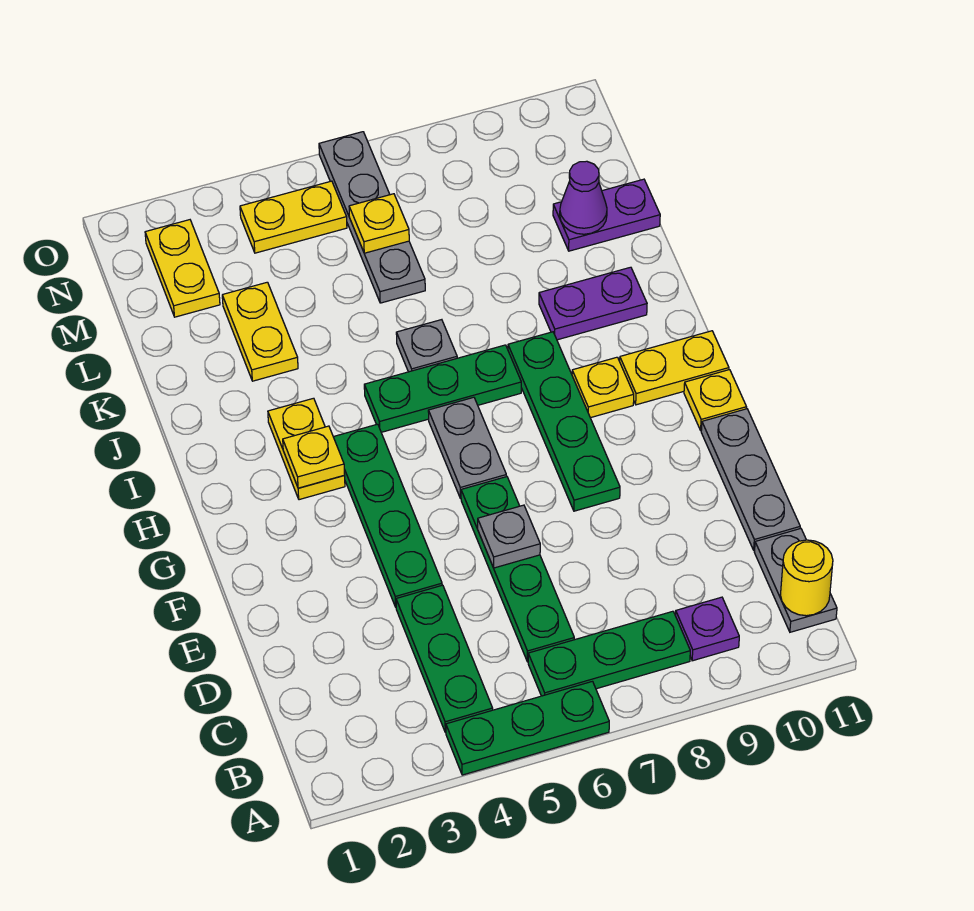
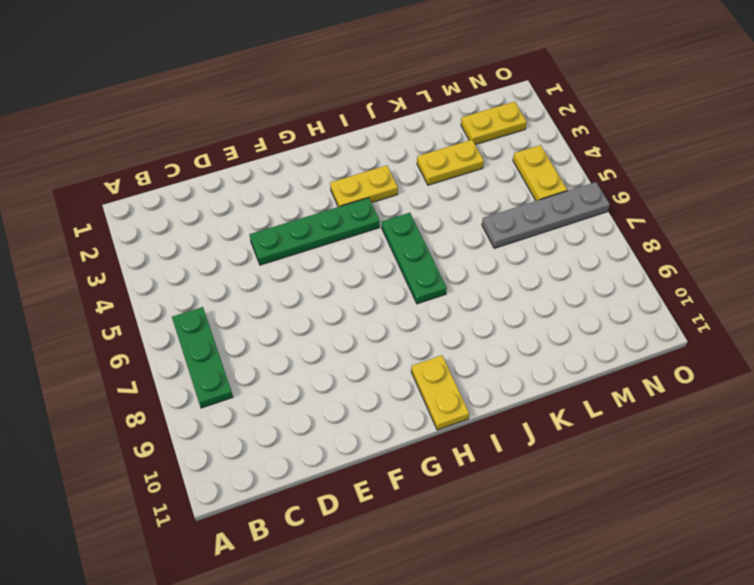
none -> green 1x3 plate [446,681,609,775]
none -> green 1x3 plate [396,585,493,732]
none -> purple 1x1 plate [676,597,739,661]

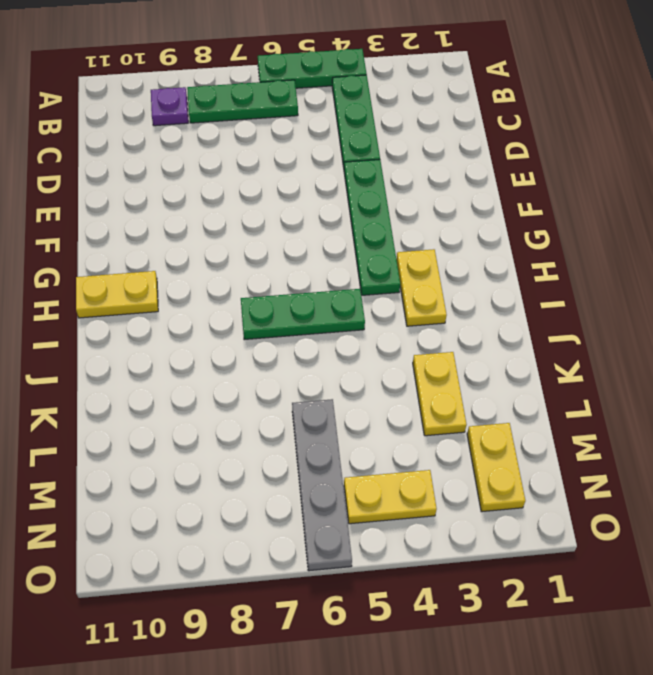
none -> grey 1x2 plate [754,529,837,632]
none -> green 1x4 plate [461,477,574,662]
none -> grey 1x3 plate [701,409,800,550]

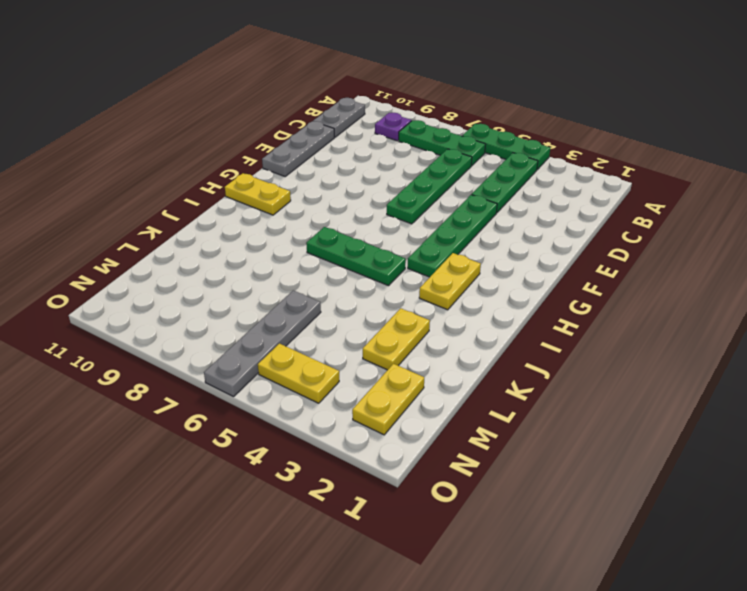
none -> green 1x4 plate [508,332,620,511]
none -> grey 1x2 plate [428,397,506,499]
none -> yellow 1x1 plate [684,370,747,430]

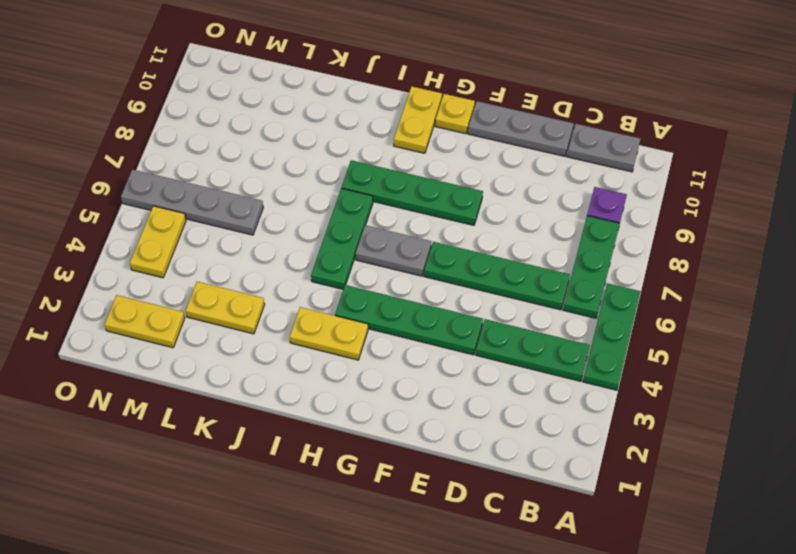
none -> yellow 1x1 plate [572,357,634,418]
none -> grey 1x1 plate [396,320,457,372]
none -> purple 1x2 plate [539,267,647,340]

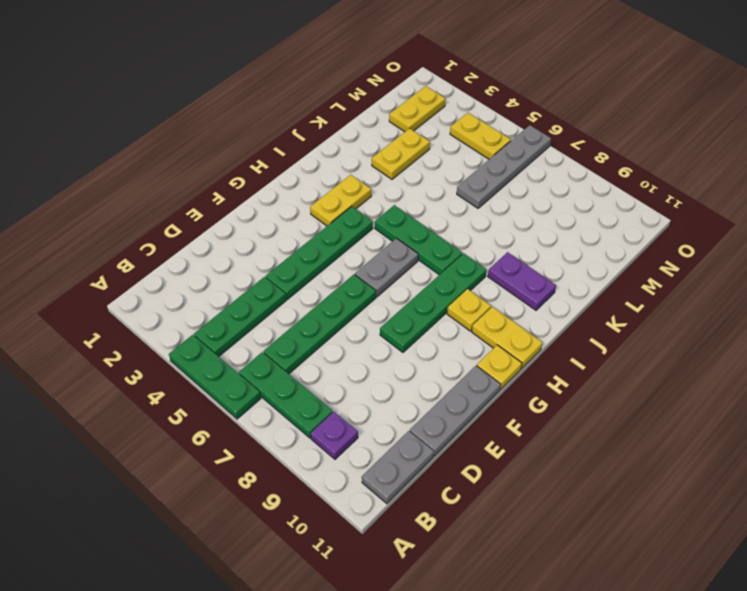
none -> grey 1x1 plate [396,320,457,372]
none -> purple 1x2 plate [553,179,660,251]
none -> yellow 1x1 round brick [781,540,833,616]

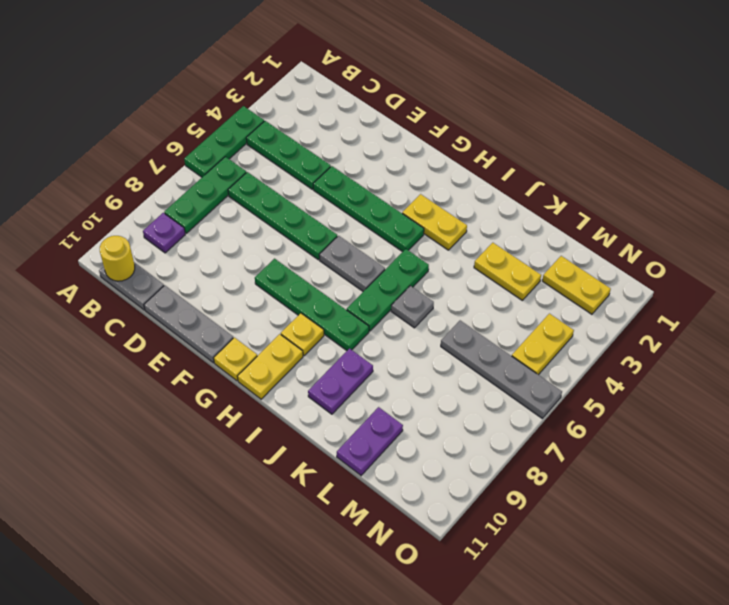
none -> grey 1x1 plate [478,505,540,568]
none -> yellow 1x1 plate [283,426,345,488]
none -> purple 1x1 cone [560,161,607,234]

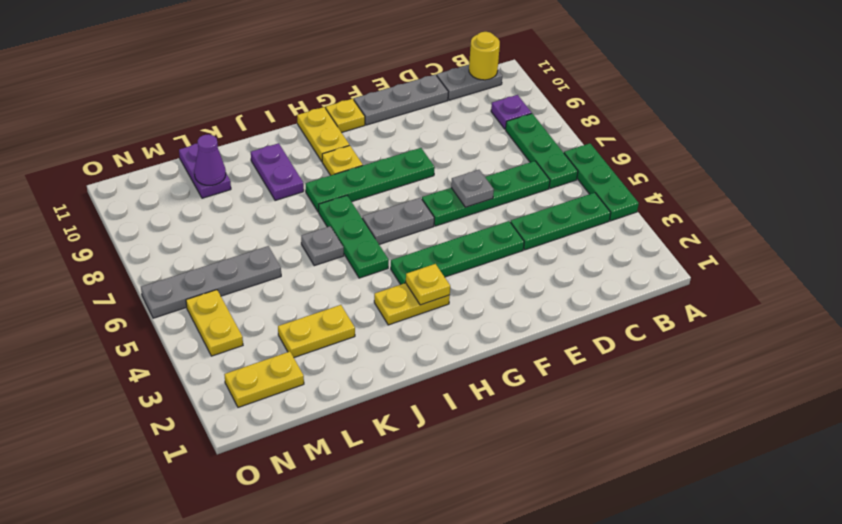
none -> yellow 1x1 plate [349,194,409,253]

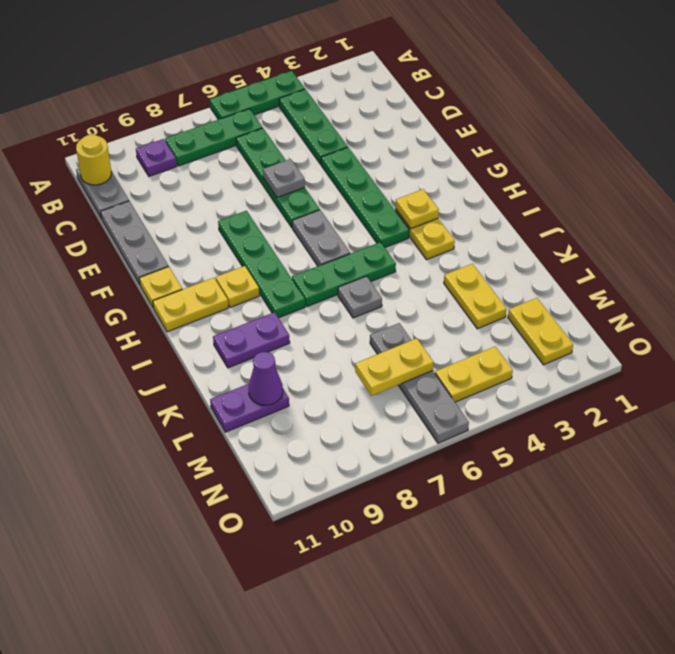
yellow 1x2 plate [355,338,434,396] -> yellow 1x1 plate [349,194,409,253]

